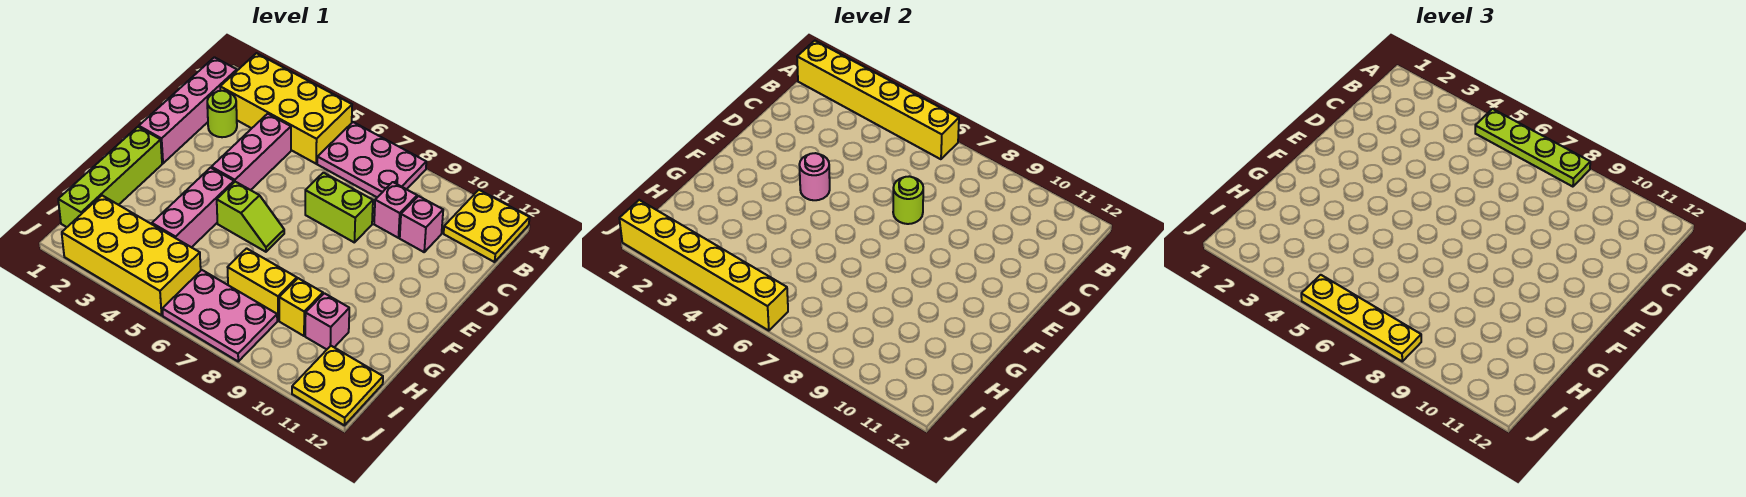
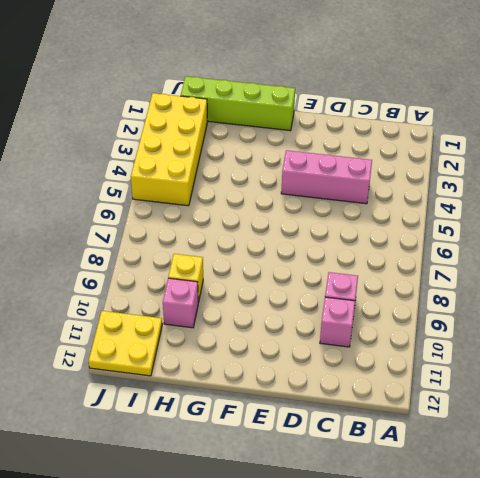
none -> yellow 2x4 brick [220,53,352,164]
none -> pink 2x3 plate [317,122,426,197]
none -> yellow 2x2 plate [444,190,530,262]

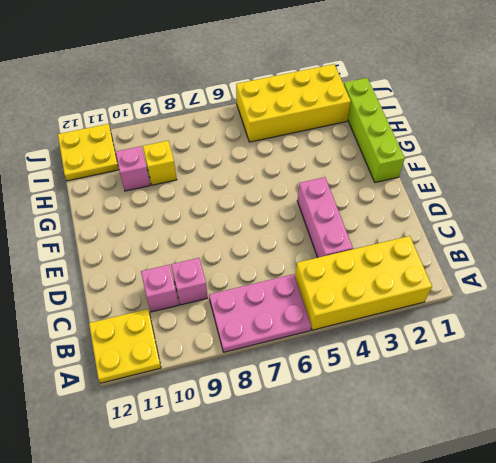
none -> pink 1x4 brick [139,57,237,163]
none -> lime 1x1 round brick [207,91,237,137]
none -> lime 1x2 brick [305,173,373,243]

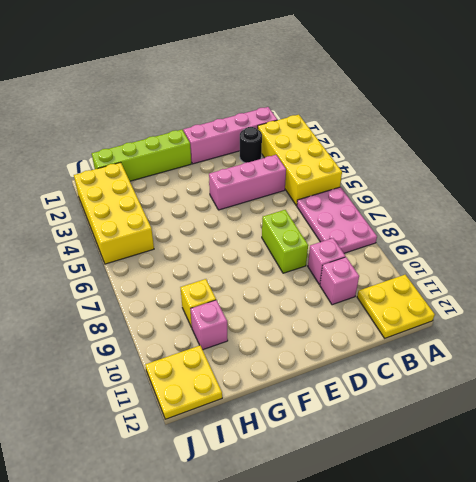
black 1x1 round brick [240,127,262,163] -> lime 1x1 round brick [207,91,237,137]
none -> pink 1x3 brick [152,168,234,247]
none -> lime 1x2 slope [217,182,284,252]
none -> yellow 1x2 brick [228,248,297,321]

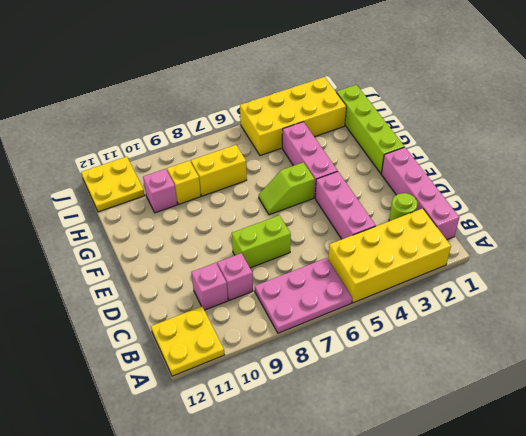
none -> pink 2x3 plate [162,270,277,361]
none -> yellow 1x6 brick [797,41,959,159]
none -> lime 1x1 round brick [893,176,923,224]

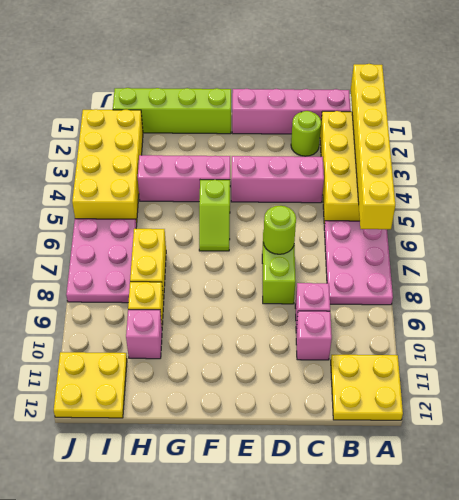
none -> pink 1x1 round brick [799,153,830,200]
none -> yellow 1x6 brick [619,200,788,331]
none -> lime 1x4 plate [1475,109,1590,187]

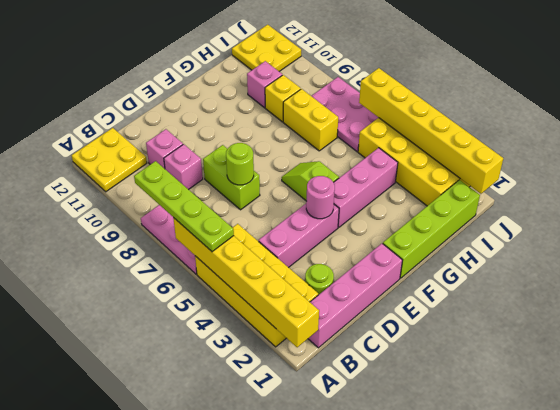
none -> yellow 1x4 plate [1301,275,1421,361]

